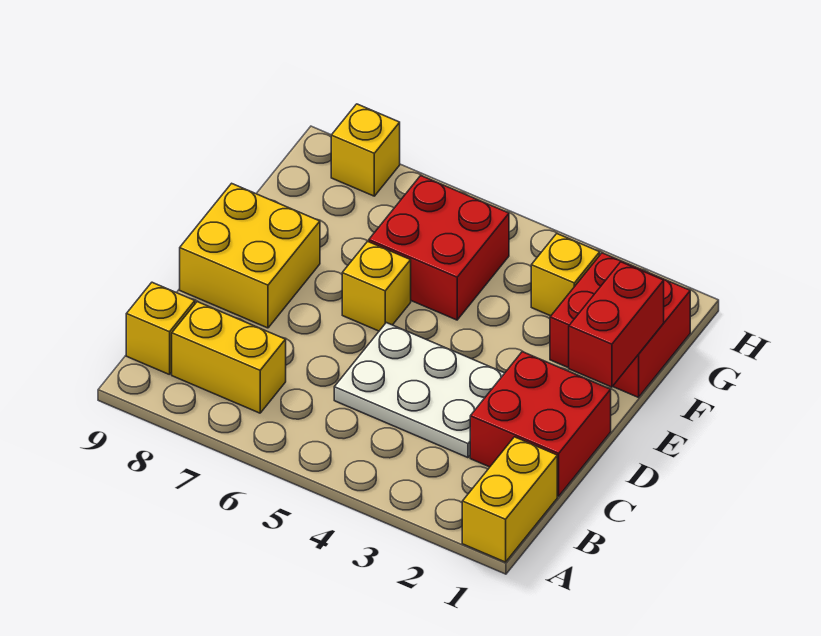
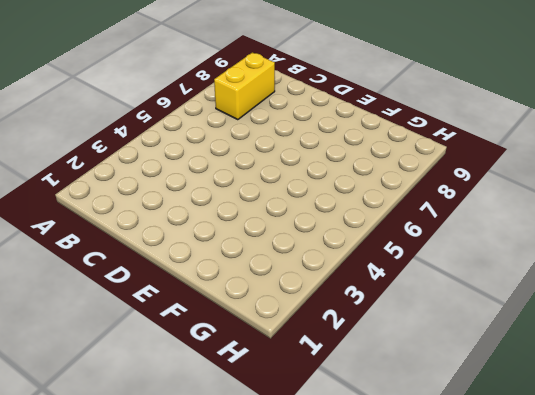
none -> yellow 1x2 brick [462,437,557,562]
none -> yellow 1x1 brick [126,282,195,375]
none -> red 2x2 brick [470,352,611,496]

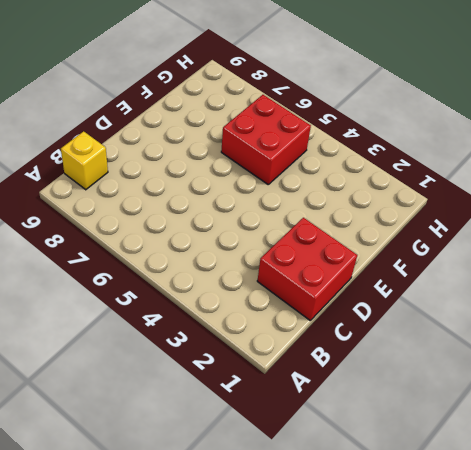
none -> yellow 1x2 brick [462,437,557,562]
none -> yellow 1x2 brick [172,302,286,413]
none -> white 2x3 plate [334,323,504,458]

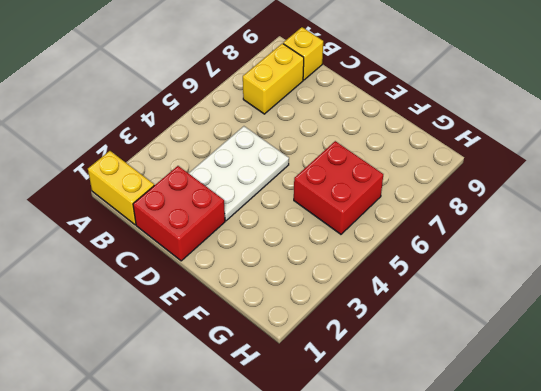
none -> yellow 2x2 brick [180,183,320,328]
none -> yellow 1x1 brick [342,241,411,331]
none -> red 2x2 brick [550,253,690,397]

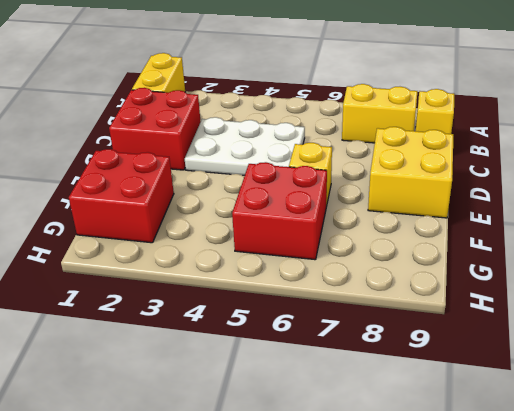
none -> yellow 1x1 brick [531,234,600,316]
none -> yellow 1x1 brick [331,104,400,196]
none -> red 1x2 brick [569,262,664,387]

